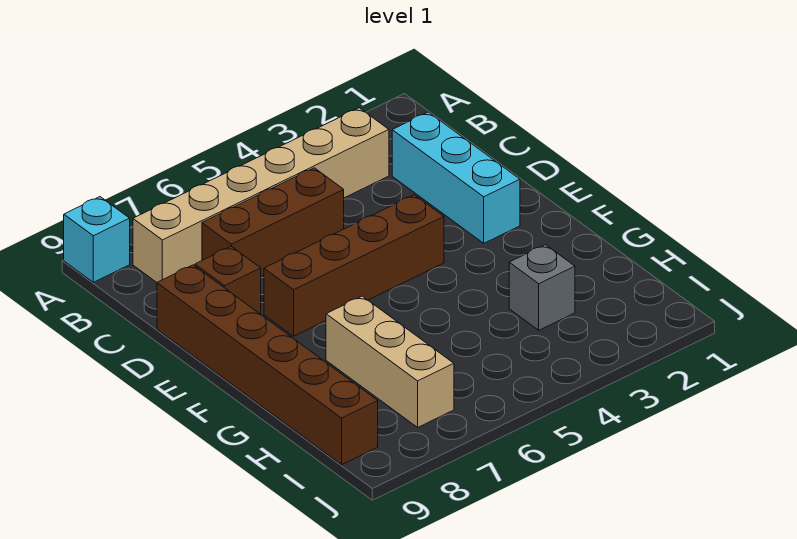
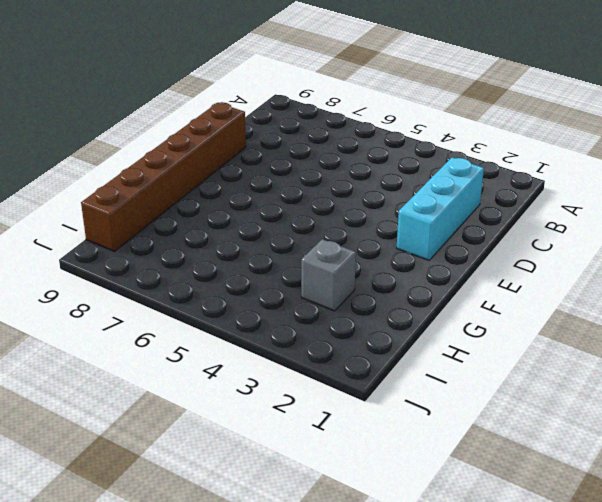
none -> cyan 1x1 brick [64,197,130,282]
none -> tan 1x6 brick [133,108,389,282]

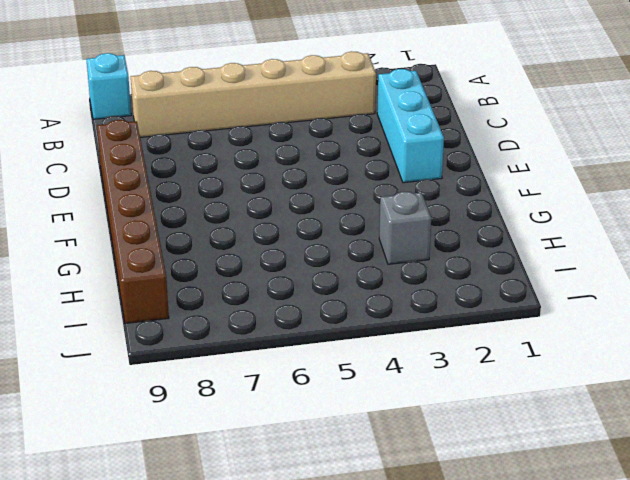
none -> brown 1x3 brick [202,168,344,276]
none -> brown 1x1 brick [195,246,261,314]

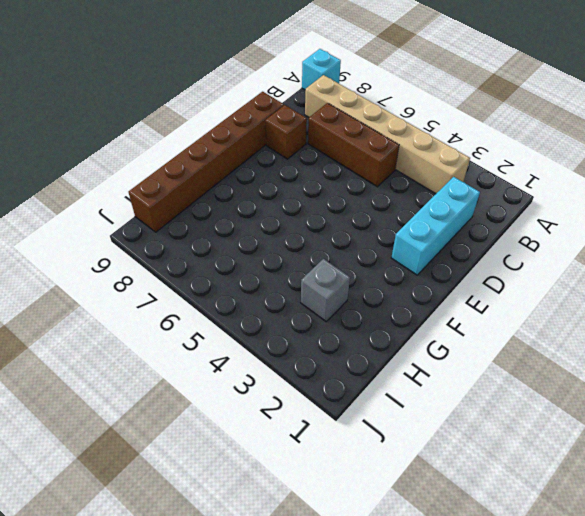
none -> brown 1x4 brick [264,195,444,336]
none -> tan 1x3 brick [326,296,454,427]

